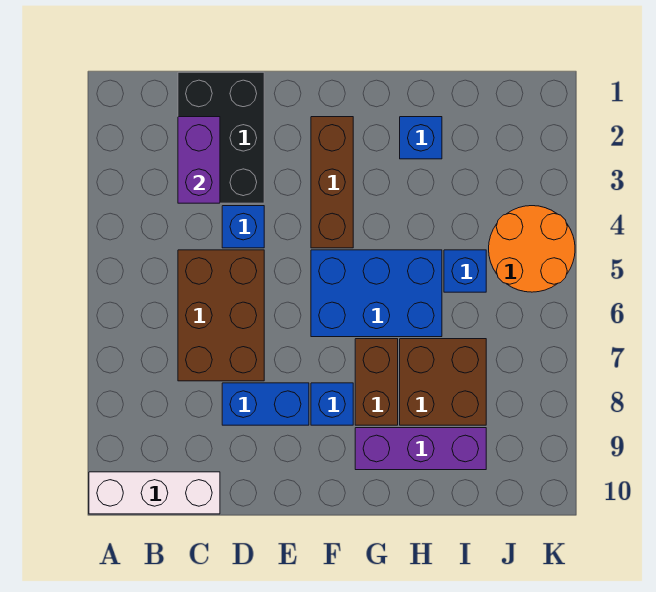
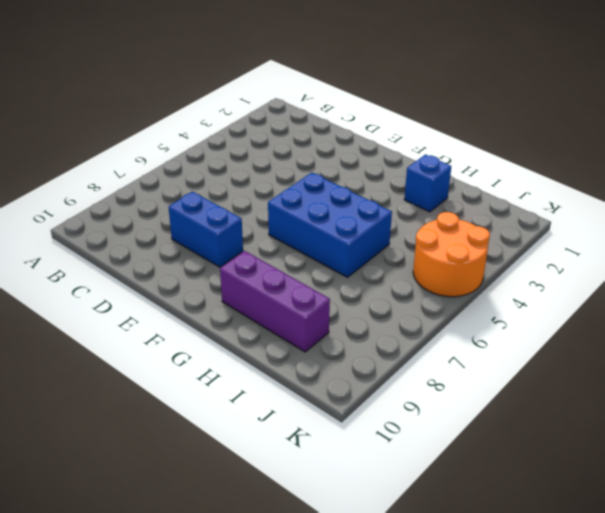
none -> white 1x3 brick [89,472,220,514]
none -> black 2x3 brick [178,72,264,203]
none -> brown 2x3 brick [178,250,264,381]

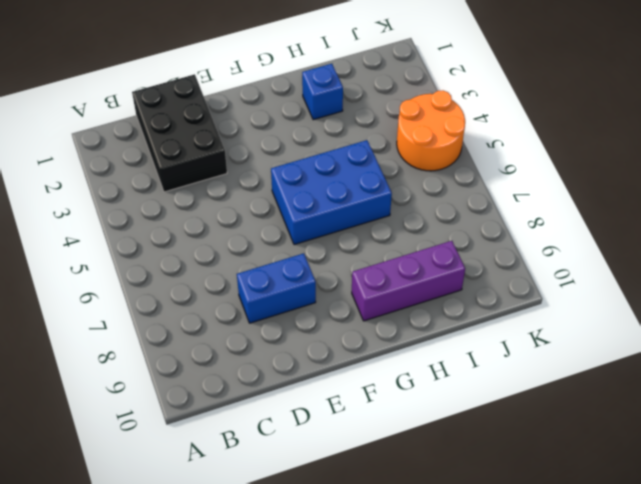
none -> white 1x3 brick [89,472,220,514]
none -> brown 2x3 brick [178,250,264,381]
none -> blue 1x1 brick [222,206,264,248]

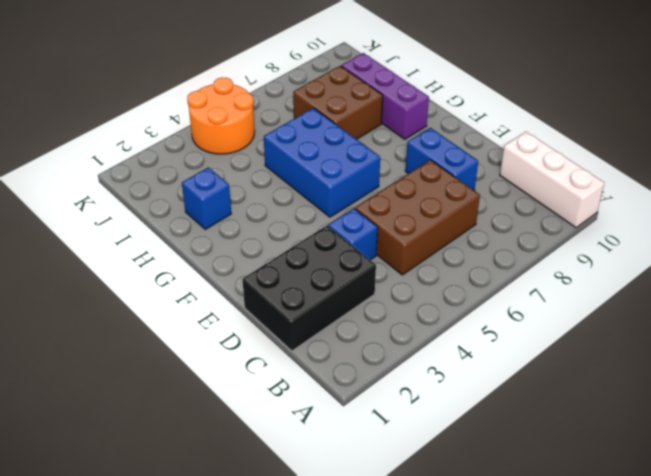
none -> brown 1x3 brick [311,117,353,248]
none -> blue 1x1 brick [311,383,353,425]
none -> brown 1x2 brick [355,339,398,425]

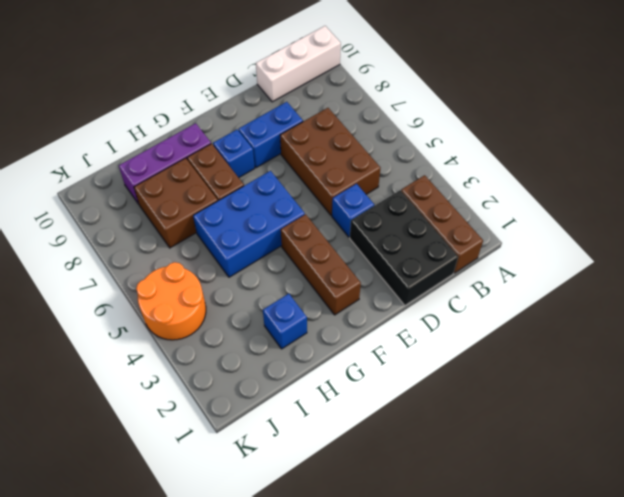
brown 1x3 brick [401,175,483,273] -> none
none -> blue 1x1 brick [444,250,486,292]
none -> purple 1x2 brick [178,117,220,203]

